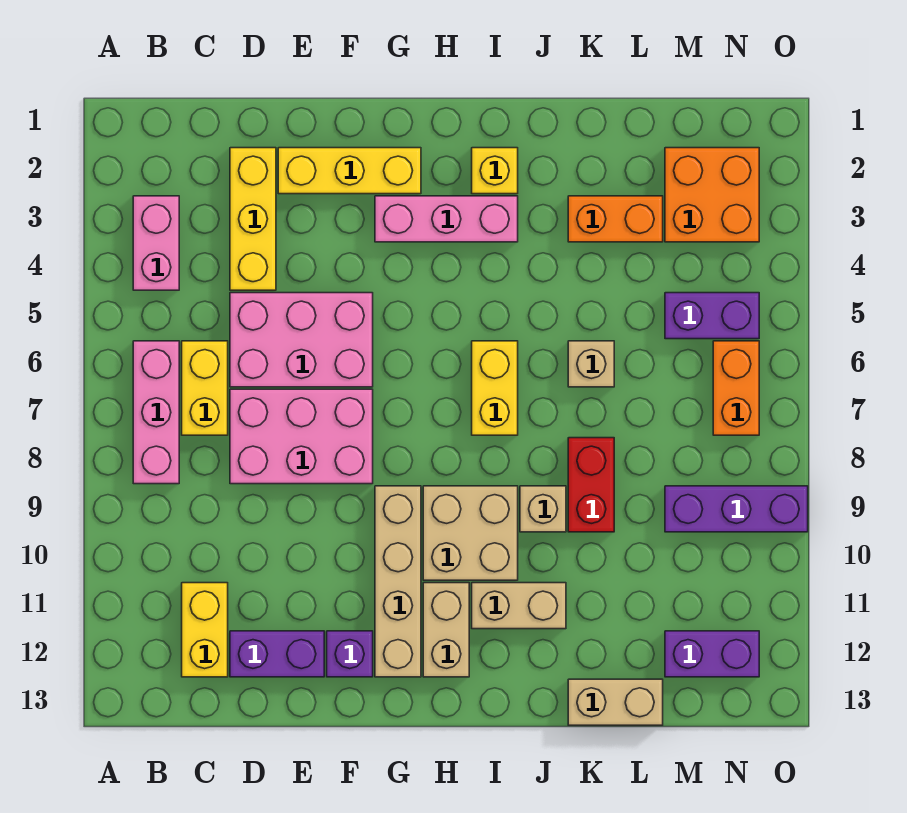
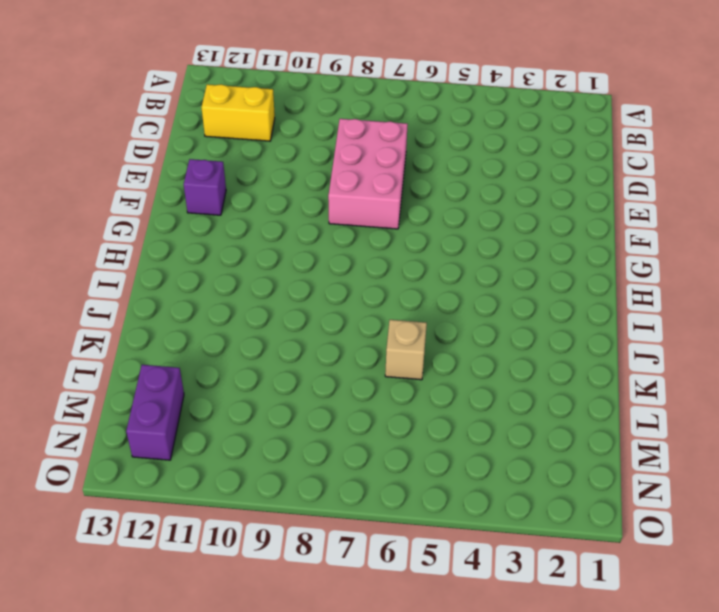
none -> pink 1x2 brick [133,196,179,290]
none -> pink 1x3 brick [133,341,179,484]
none -> yellow 1x2 brick [182,341,228,435]

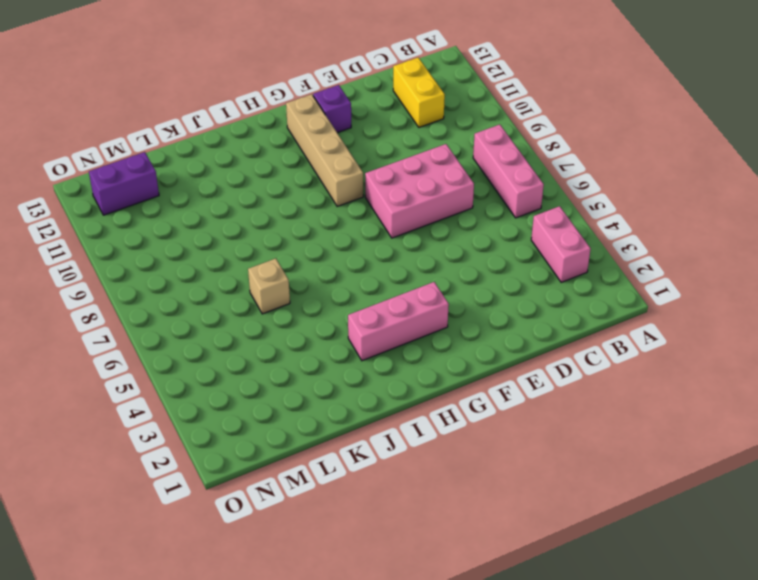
none -> yellow 1x2 brick [182,341,228,435]
none -> yellow 1x3 brick [230,148,276,290]
none -> pink 2x3 brick [230,293,373,387]

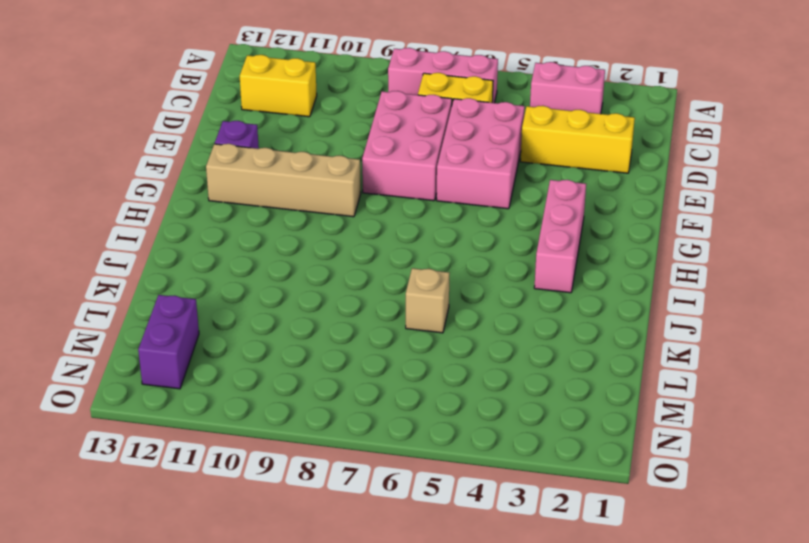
none -> purple 1x2 brick [230,631,324,677]
none -> yellow 1x3 brick [278,148,421,194]
none -> tan 2x2 brick [423,486,518,580]

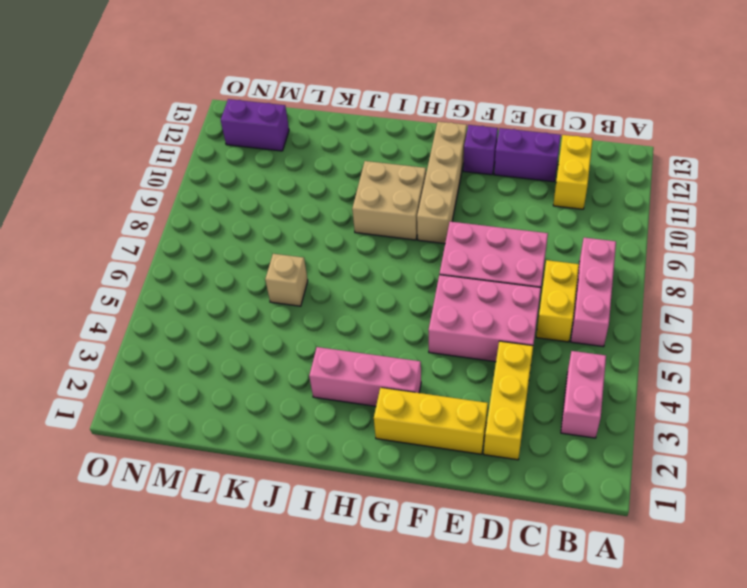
none -> tan 1x2 brick [423,583,469,677]
none -> yellow 1x1 brick [472,148,518,194]
none -> yellow 1x2 brick [472,341,518,435]

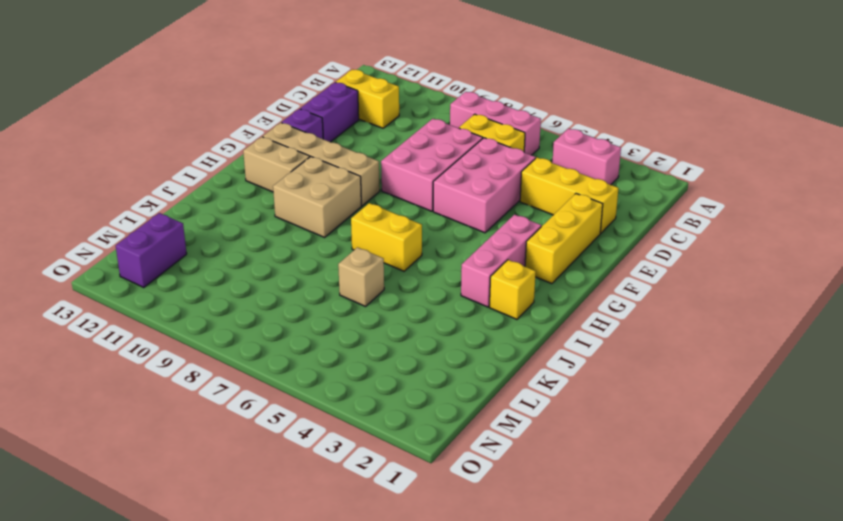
none -> tan 1x2 brick [472,583,566,629]
none -> tan 1x1 brick [520,486,566,532]
none -> orange 1x2 brick [568,196,663,242]

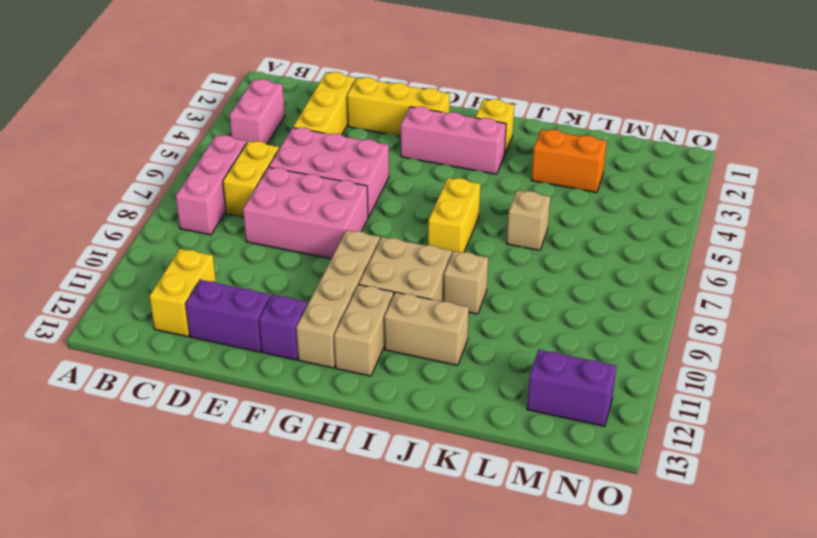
none -> red 1x2 brick [568,438,614,532]
none -> tan 1x2 brick [568,679,663,725]
none -> orange 2x2 brick [665,148,759,242]

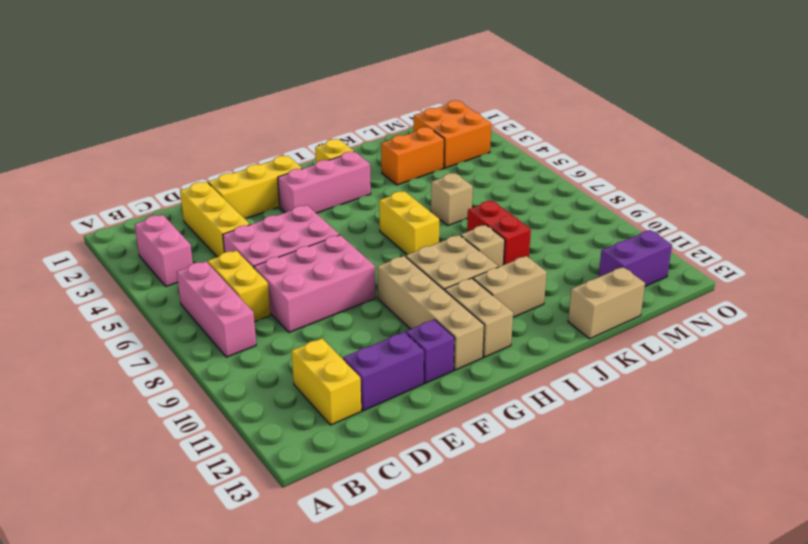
none -> purple 1x2 brick [665,293,759,339]
none -> purple 1x3 brick [665,486,808,532]
none -> orange 1x2 brick [713,341,759,435]

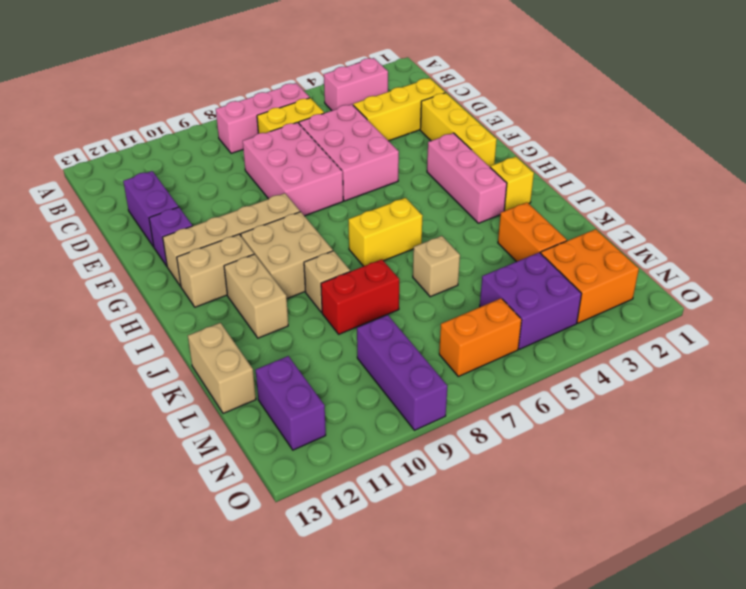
purple 2x2 brick [480,252,581,349] -> purple 1x2 brick [665,293,759,339]
none -> yellow 1x2 brick [182,583,228,677]

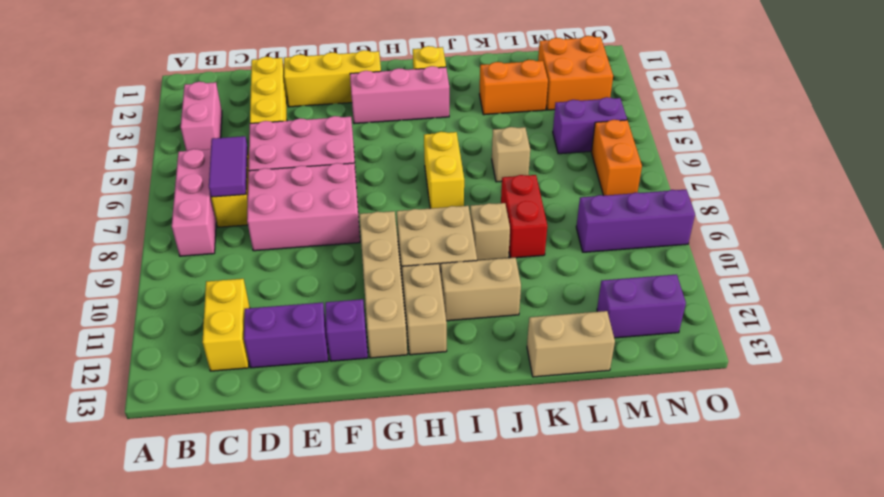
purple 1x2 tile [209,136,247,197] -> none

